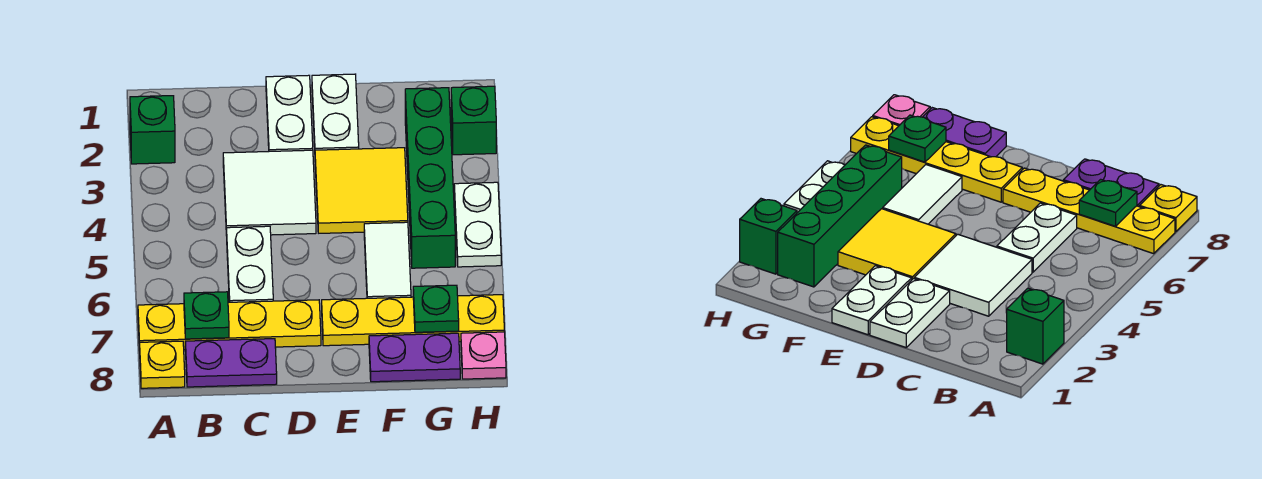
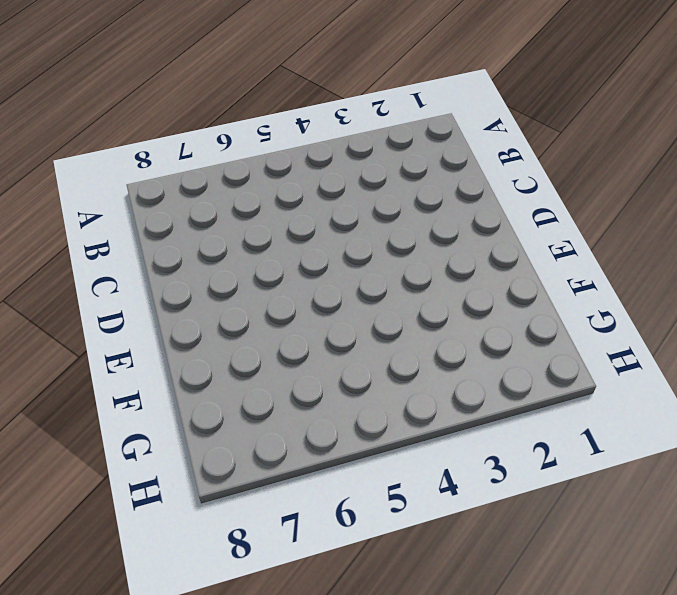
none -> green 1x1 brick [130,96,175,164]
none -> yellow 1x4 plate [138,300,321,351]
none -> yellow 1x1 plate [140,341,185,388]

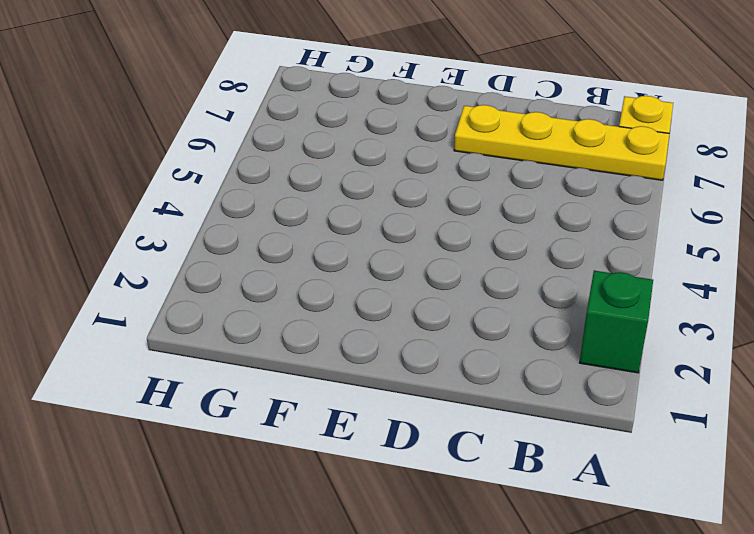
none -> purple 1x2 plate [185,339,277,387]
none -> white 2x2 tile [223,150,316,236]
none -> white 1x2 plate [227,226,273,302]

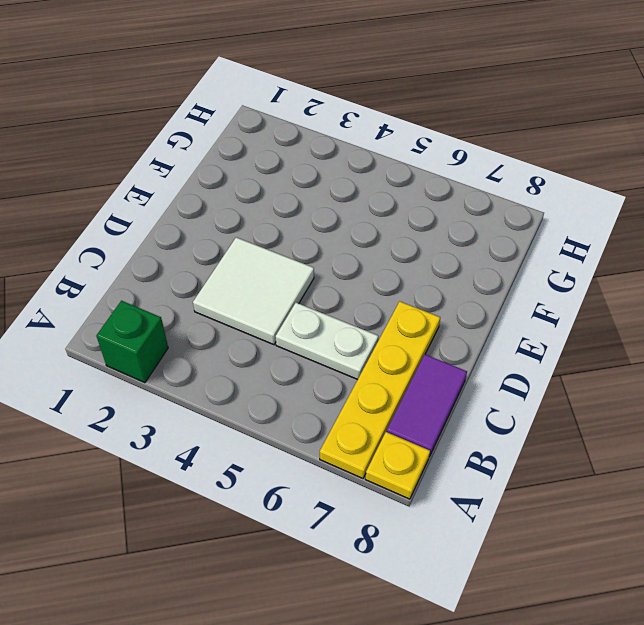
purple 1x2 tile [387,355,467,457] -> purple 1x2 plate [185,339,277,387]
none -> white 1x2 plate [266,75,313,151]
none -> white 1x2 plate [312,74,359,150]
none -> yellow 2x2 tile [315,148,408,233]

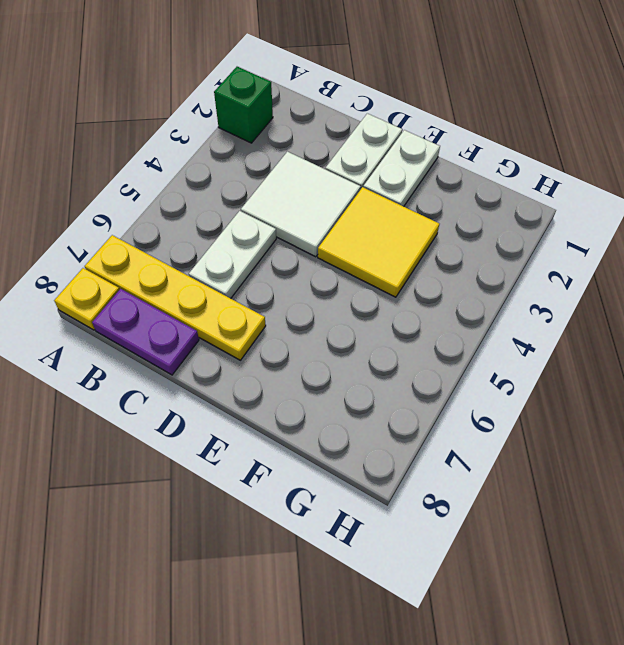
none -> yellow 1x4 plate [322,295,504,346]
none -> white 1x2 tile [364,222,411,298]
none -> purple 1x2 plate [369,333,460,382]

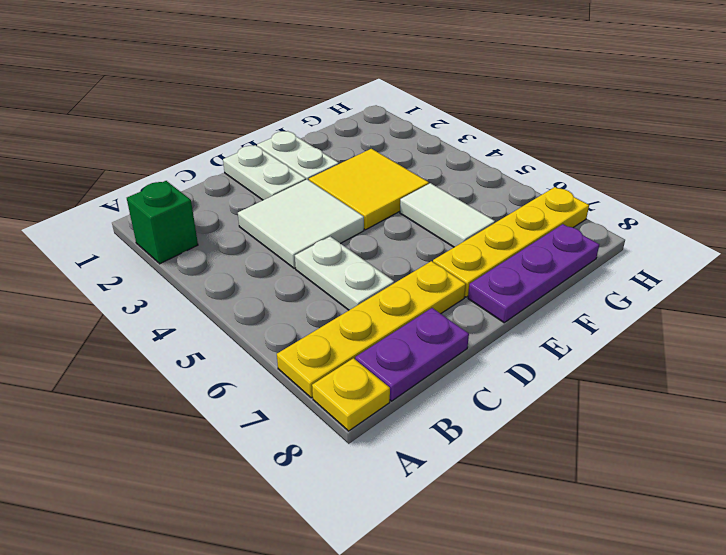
purple 1x3 plate [468,224,599,323] -> purple 1x2 plate [369,333,460,382]
none -> green 1x4 brick [405,88,455,268]
none -> green 1x1 brick [451,86,496,155]
none -> white 1x2 plate [454,182,501,267]

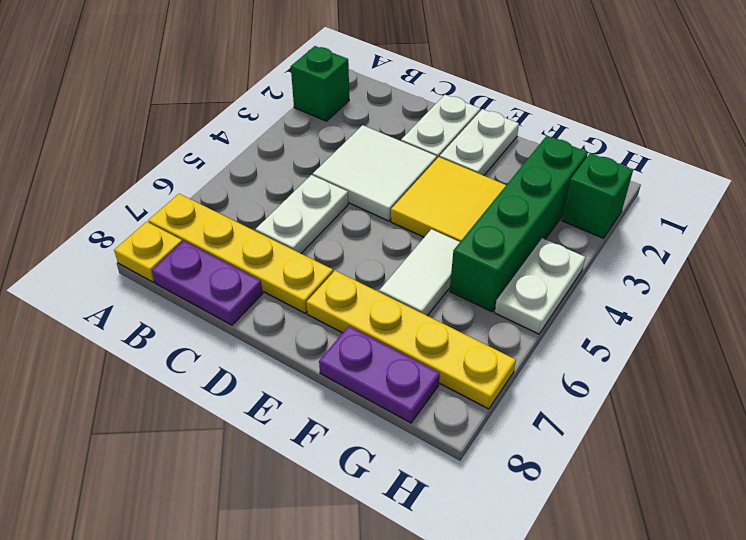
none -> pink 1x1 plate [461,332,506,379]
none -> green 1x1 plate [184,292,229,339]
none -> green 1x1 plate [413,285,459,332]

